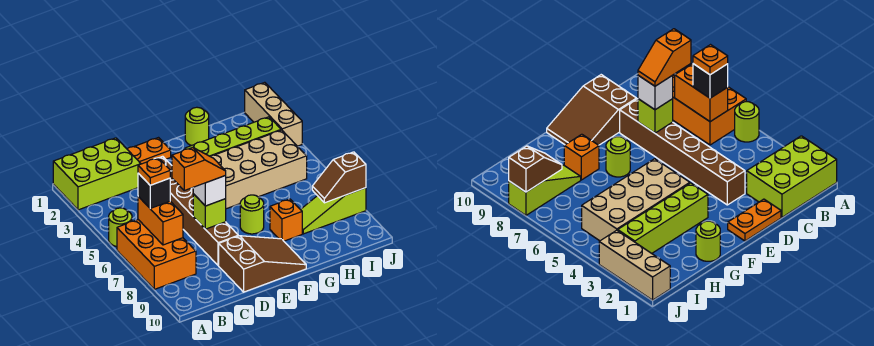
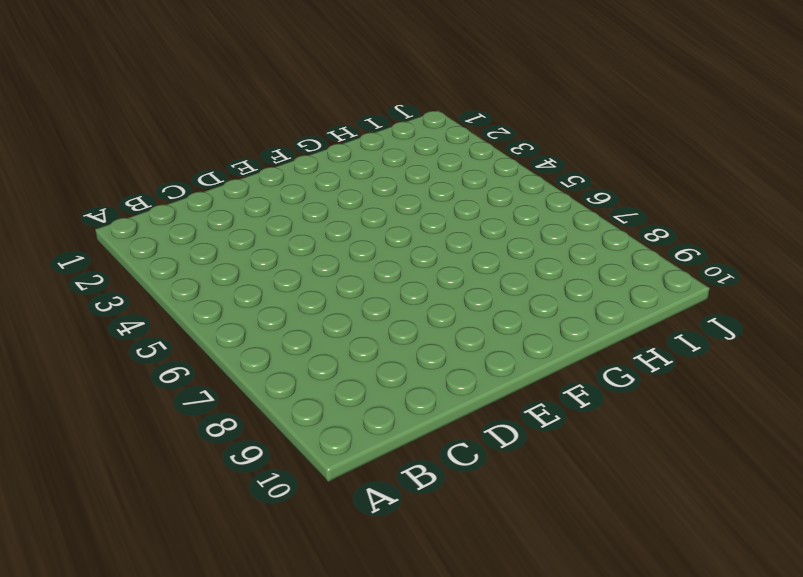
none -> lime 2x3 brick [53,138,141,210]
none -> lime 1x1 round brick [109,208,132,247]
none -> orange 2x3 brick [117,220,196,289]

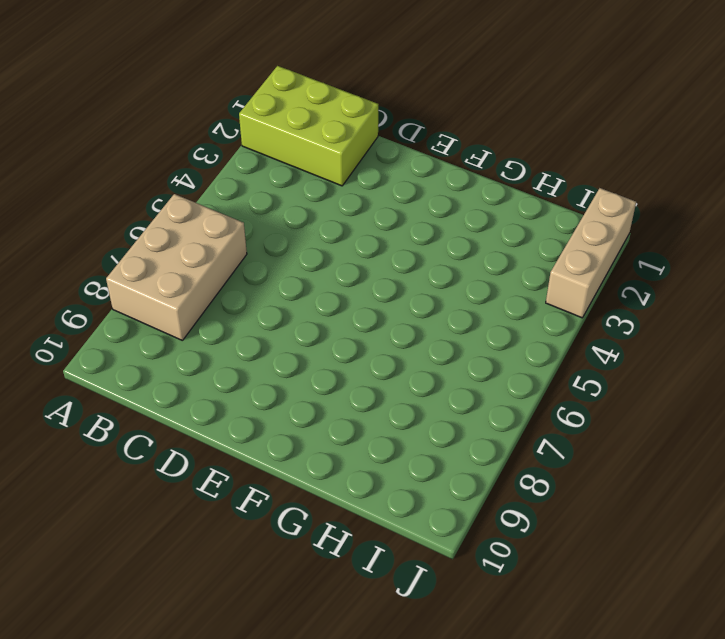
tan 2x3 brick [106,194,247,340] -> orange 2x3 brick [117,220,196,289]
none -> lime 1x1 round brick [109,208,132,247]
none -> orange 1x2 plate [127,138,171,164]
none -> brown 1x6 brick [155,156,238,266]

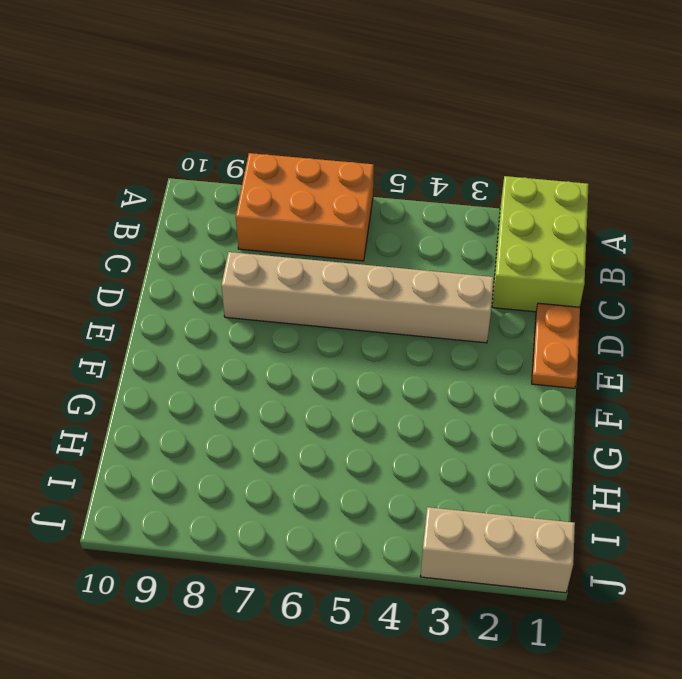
tan 1x6 brick [221,252,494,343] -> brown 1x6 brick [155,156,238,266]
none -> lime 1x1 round brick [109,208,132,247]
none -> brown 2x3 slope [219,236,306,292]
none -> lime 1x4 brick [185,117,281,156]

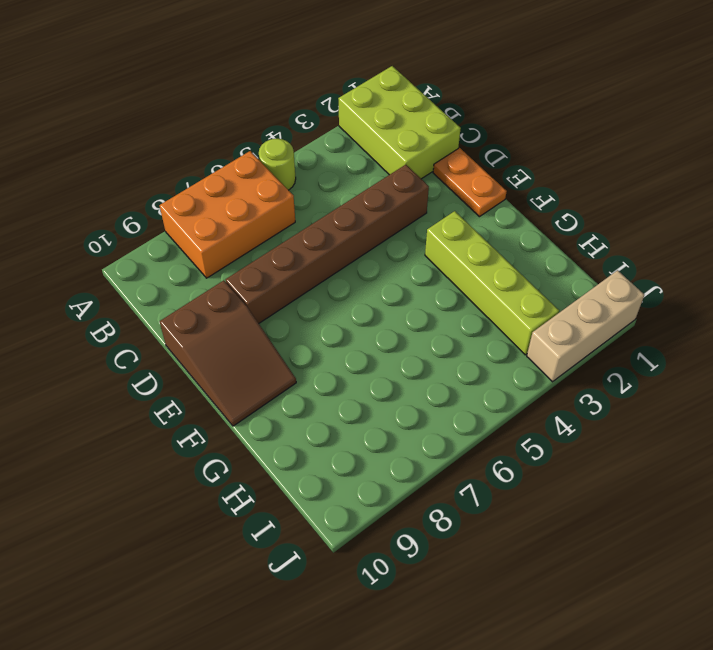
none -> tan 2x4 brick [210,130,307,209]
none -> lime 1x1 round brick [240,195,264,234]
none -> lime 1x1 round brick [185,107,209,146]

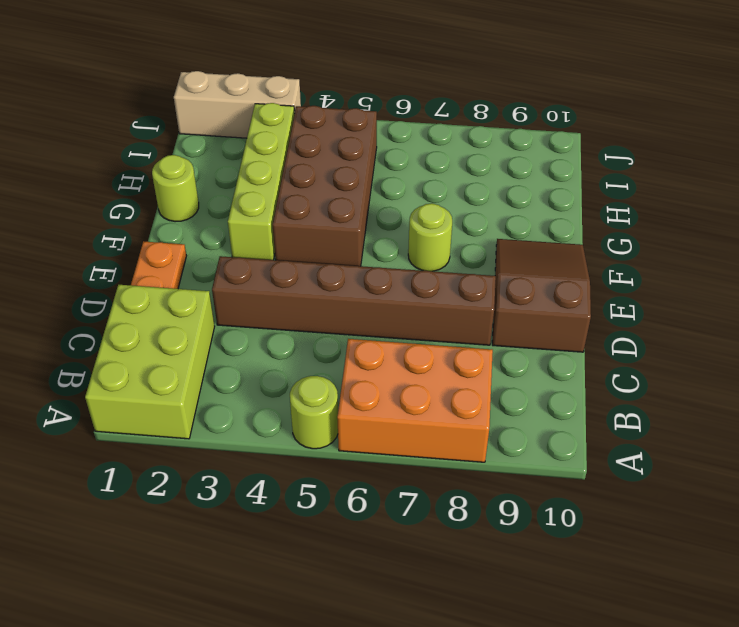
brown 2x4 brick [273,106,377,266] -> tan 2x4 brick [210,130,307,209]
none -> orange 1x1 brick [270,199,302,241]
none -> lime 1x3 slope [301,188,366,234]
none -> orange 1x2 brick [138,197,183,245]

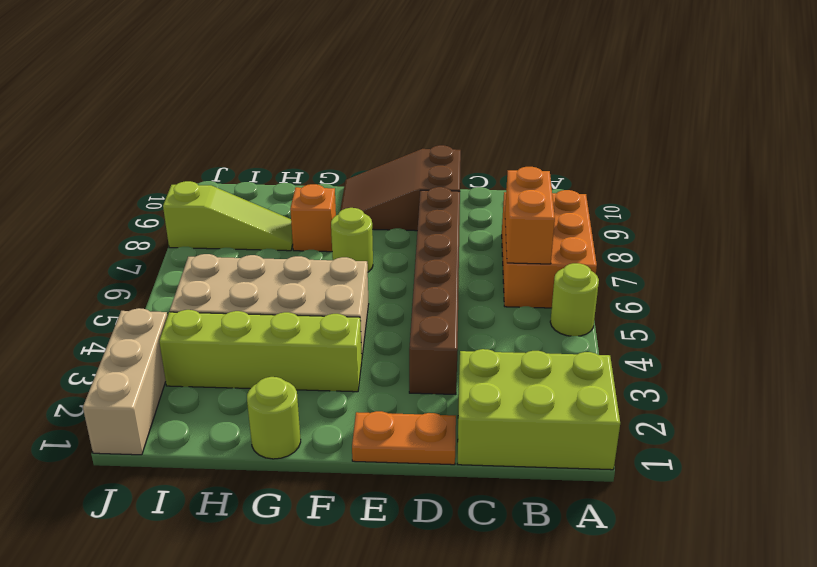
none -> lime 1x1 brick [193,194,226,229]
none -> brown 1x2 slope [312,152,366,203]
none -> black 1x1 brick [138,173,170,209]

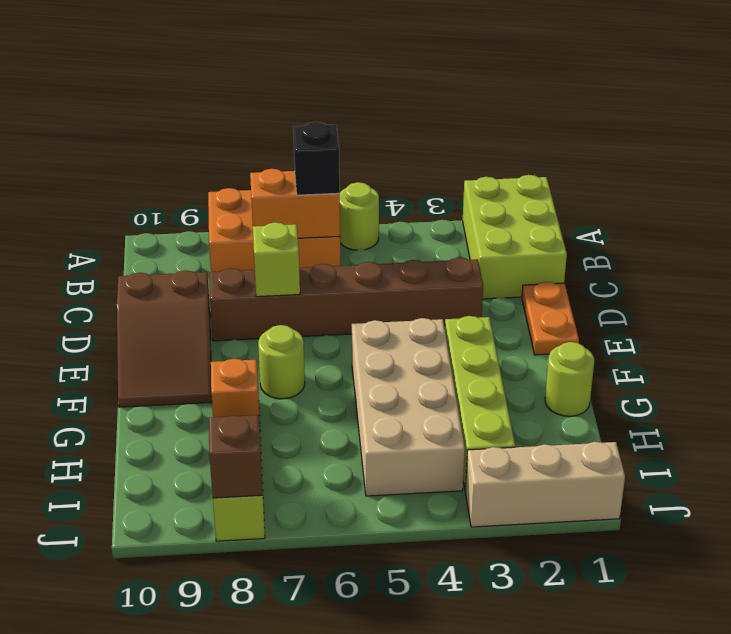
none -> white 1x1 brick [193,176,226,206]
none -> orange 1x1 plate [138,158,170,185]
none -> orange 1x2 slope [172,147,226,190]

